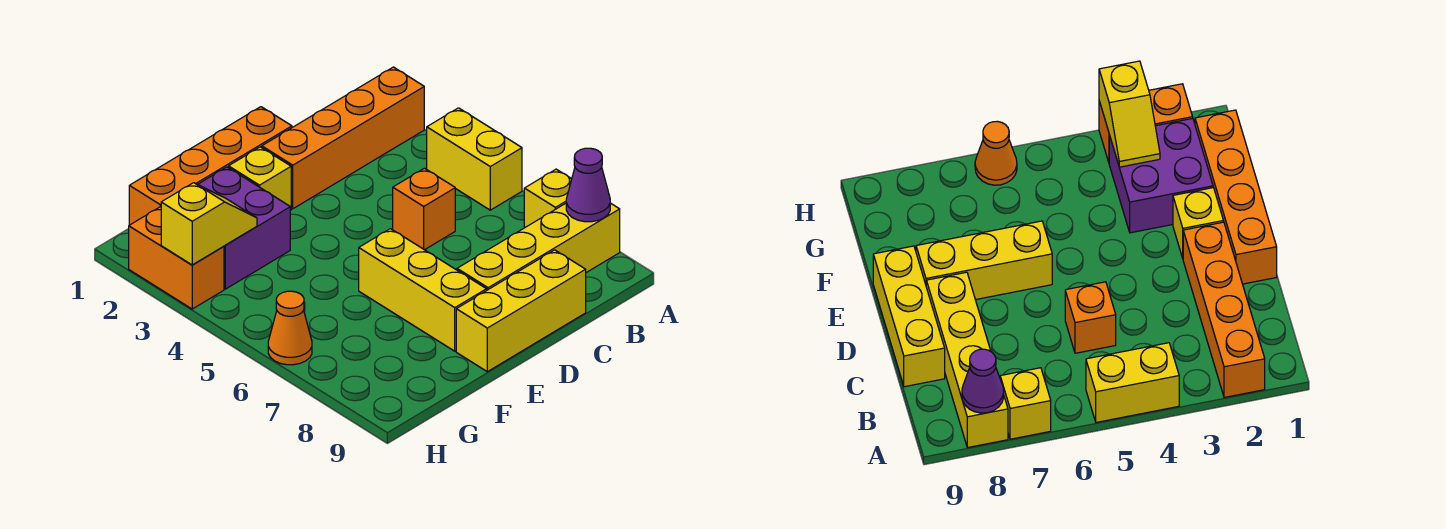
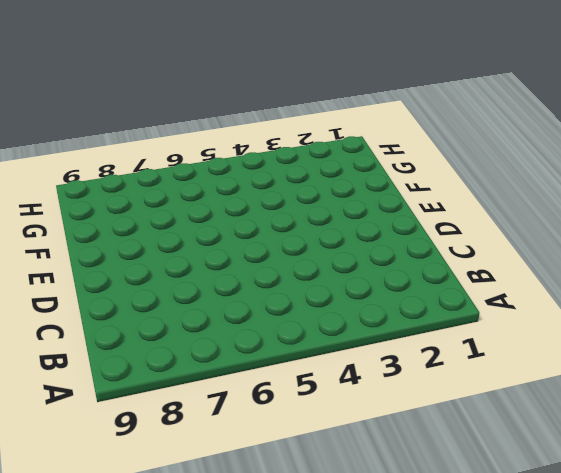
none -> orange 1x4 brick [262,67,424,209]
none -> yellow 1x2 brick [427,108,522,210]
none -> yellow 1x1 brick [524,169,572,228]

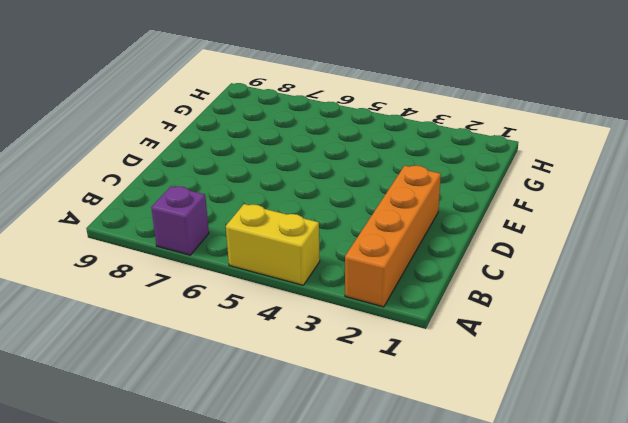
purple 1x1 brick [151,186,209,255] -> yellow 1x1 brick [524,169,572,228]
none -> yellow 1x4 brick [457,203,620,290]
none -> orange 1x1 brick [393,168,455,250]
none -> yellow 1x3 brick [456,250,586,372]

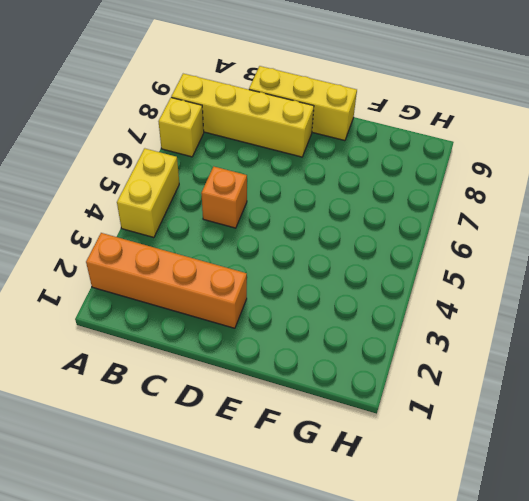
none -> orange 1x4 brick [129,107,292,225]
none -> yellow 1x1 brick [229,147,291,210]
none -> yellow 1x3 brick [359,229,487,351]

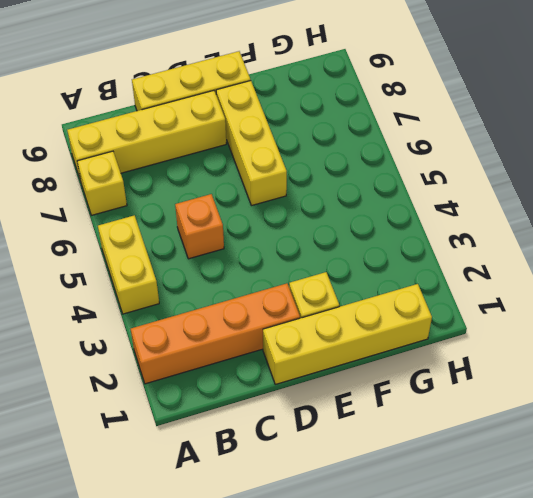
yellow 1x4 brick [263,284,432,384] -> orange 1x4 brick [129,107,292,225]
none -> purple 2x2 brick [198,167,290,289]
none -> orange 1x2 brick [129,207,224,309]
none -> orange 1x1 cone [268,291,312,365]

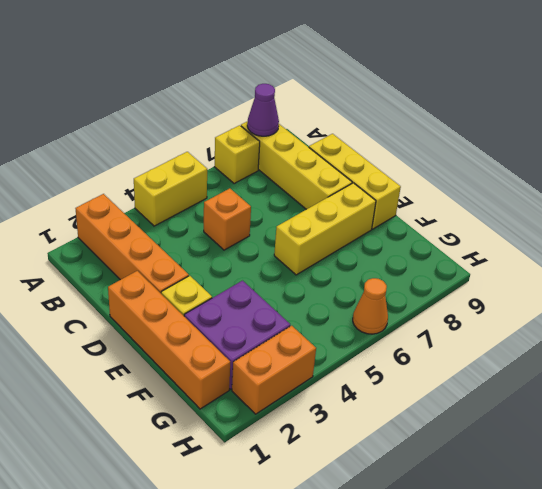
none -> yellow 1x2 slope [161,183,257,265]

